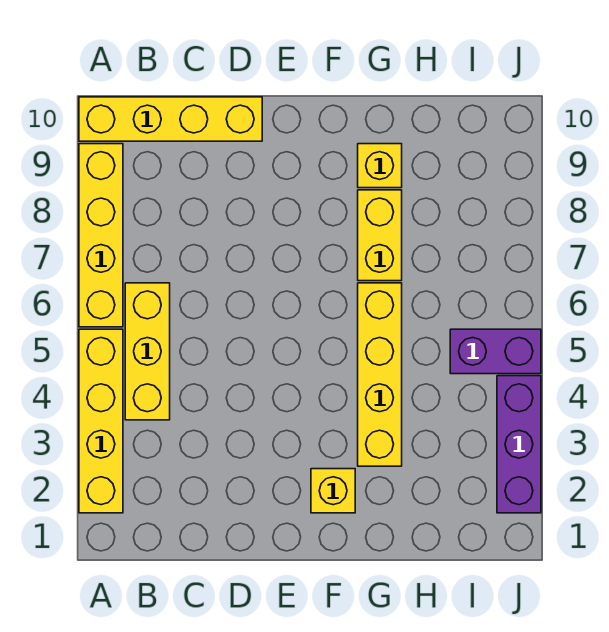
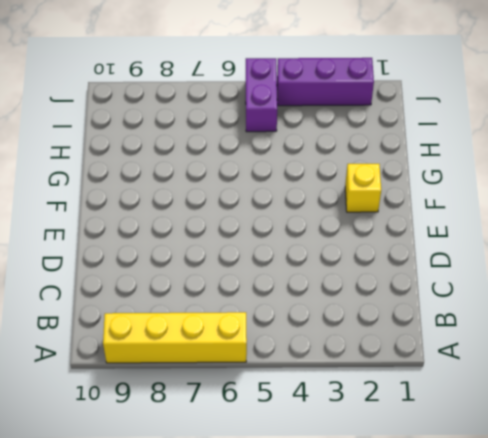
none -> yellow 1x4 brick [79,329,123,513]
none -> yellow 1x4 brick [79,97,262,141]

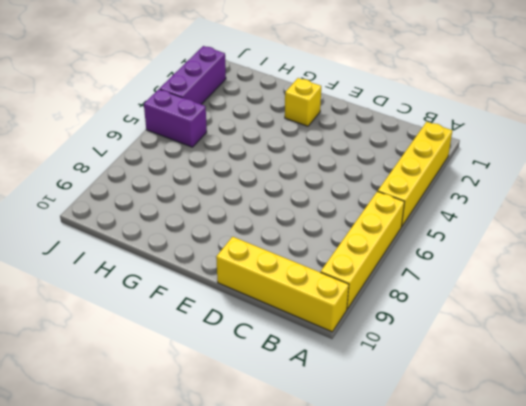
none -> yellow 1x3 brick [125,283,170,420]
none -> yellow 1x4 brick [358,283,402,466]

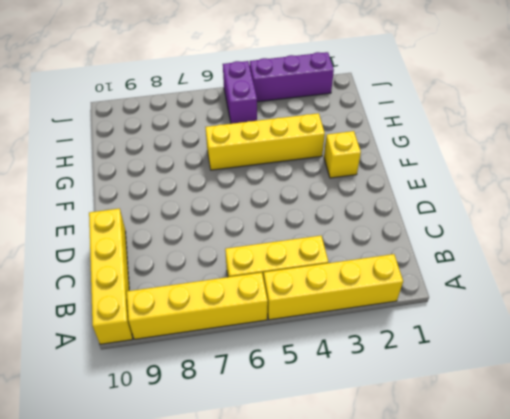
none -> yellow 1x2 brick [358,190,402,281]
none -> yellow 1x1 brick [358,144,402,188]

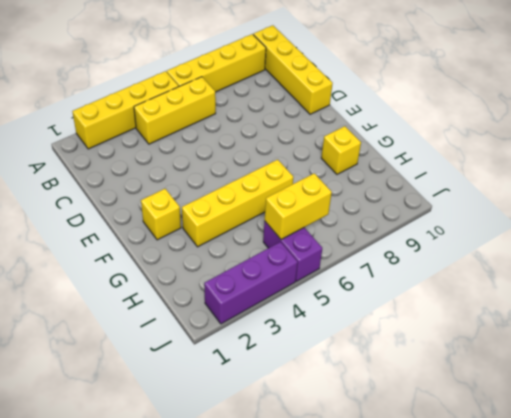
yellow 1x2 brick [265,173,332,240] -> yellow 1x2 brick moved to [358,190,402,281]

